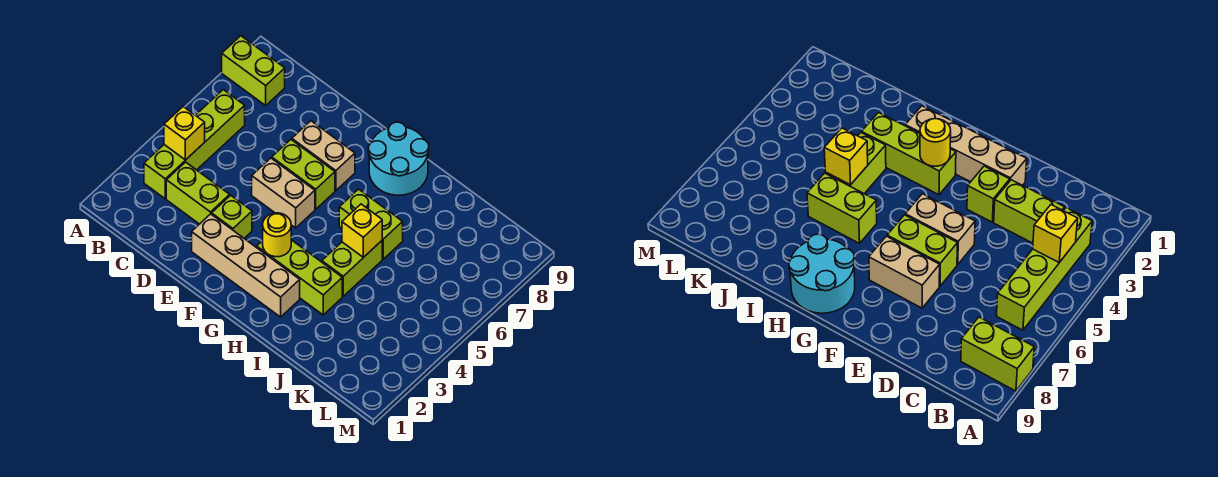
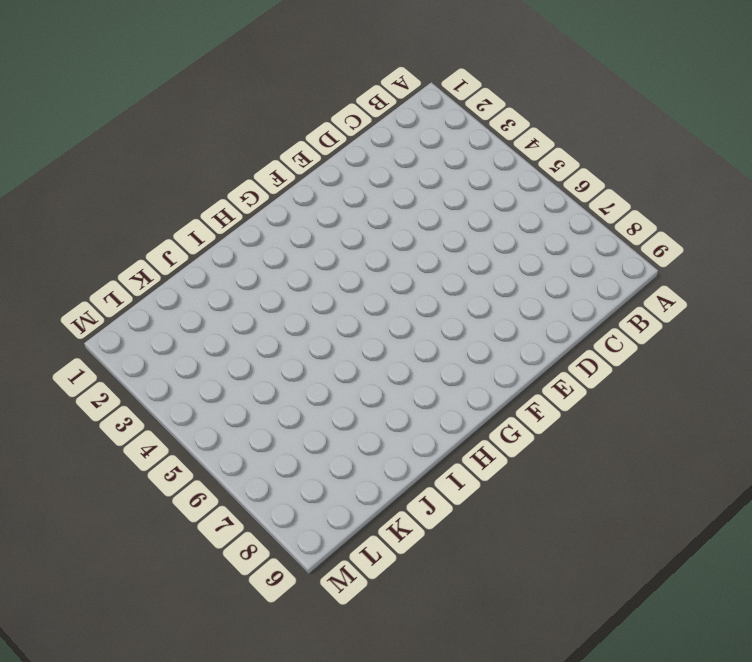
none -> lime 1x2 brick [222,36,285,105]
none -> lime 1x4 brick [144,90,245,199]
none -> lime 1x2 brick [166,162,230,224]

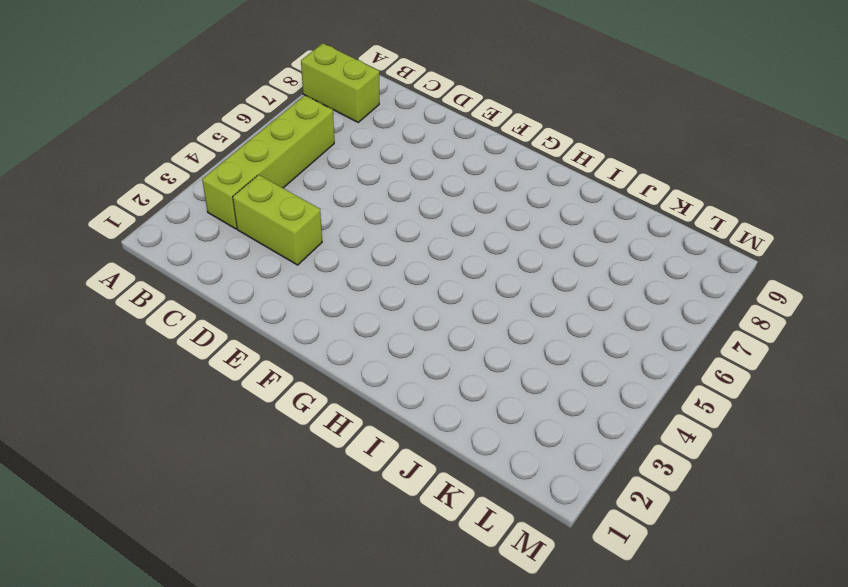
none -> tan 1x4 brick [192,214,300,317]
none -> lime 1x1 brick [212,195,252,238]
none -> tan 1x2 brick [252,158,315,228]

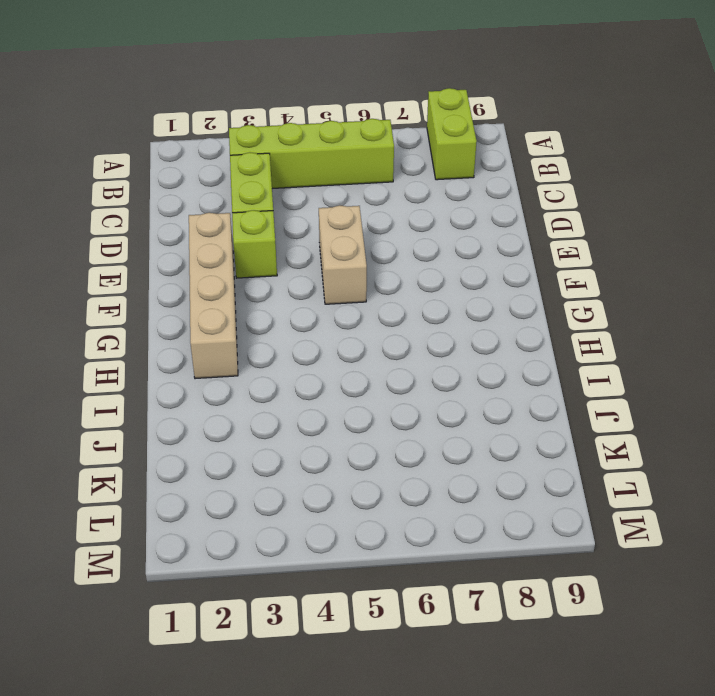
none -> lime 1x2 brick [272,140,335,209]
none -> tan 1x2 brick [292,121,355,191]
none -> lime 1x3 brick [257,240,342,315]

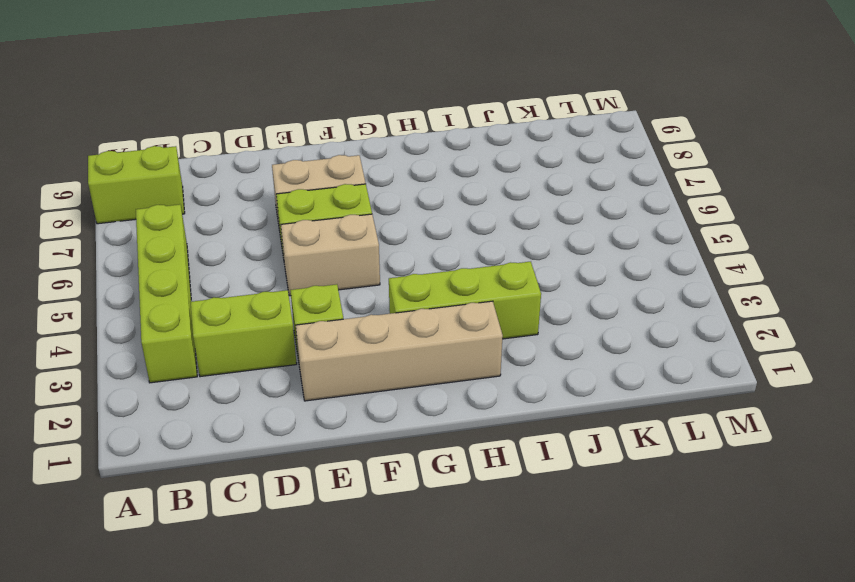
none -> cyan 2x2 round brick [368,122,429,195]
none -> lime 1x2 brick [339,189,403,259]
none -> lime 1x2 brick [322,241,382,296]

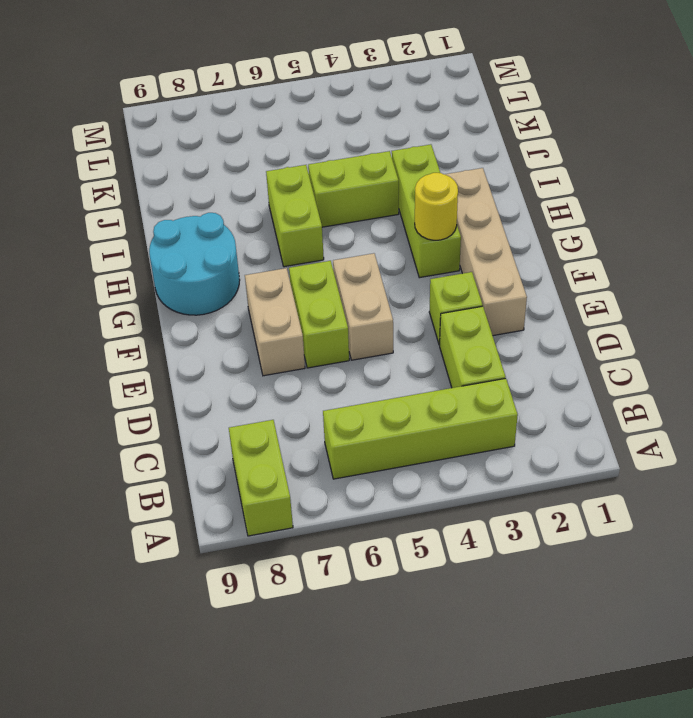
none -> yellow 1x1 brick [164,107,205,160]
none -> yellow 1x1 brick [342,204,382,257]

